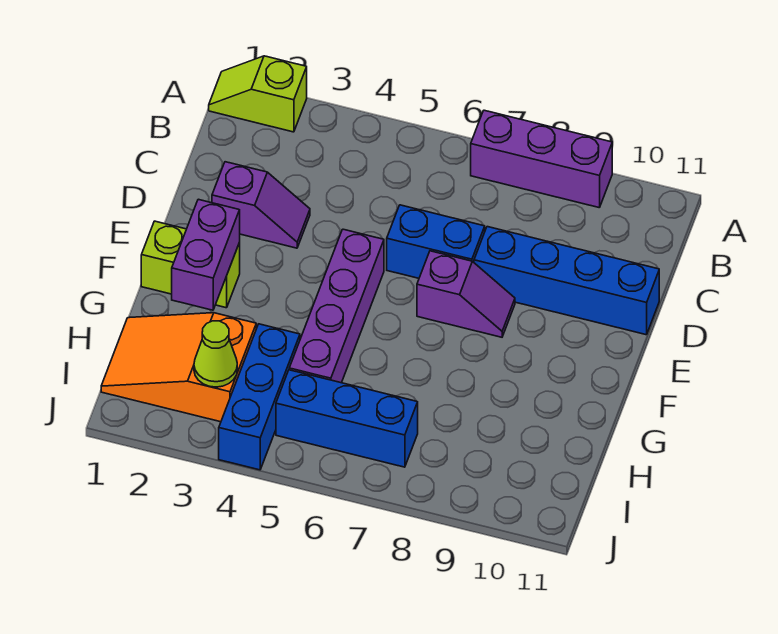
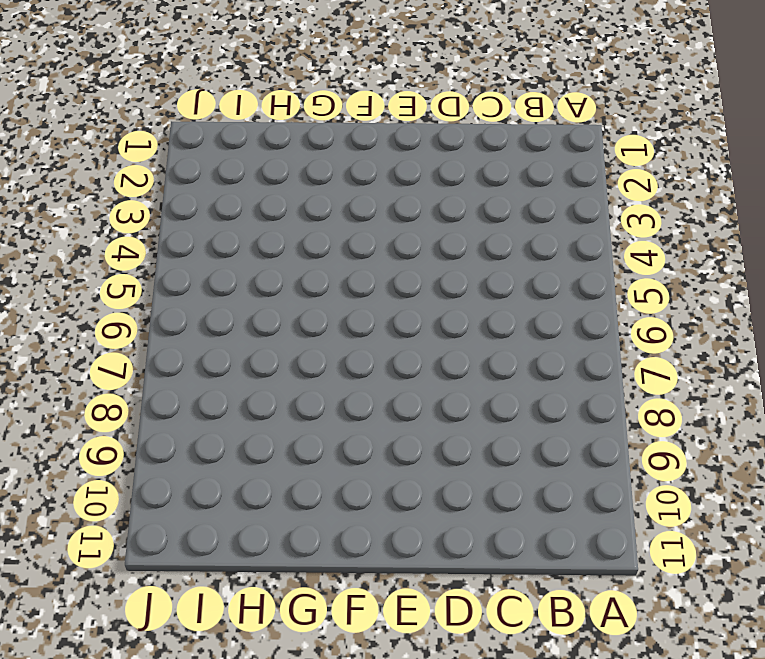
none -> lime 1x2 slope [209,56,307,132]
none -> purple 1x3 brick [471,110,612,208]
none -> purple 1x2 slope [212,162,310,248]

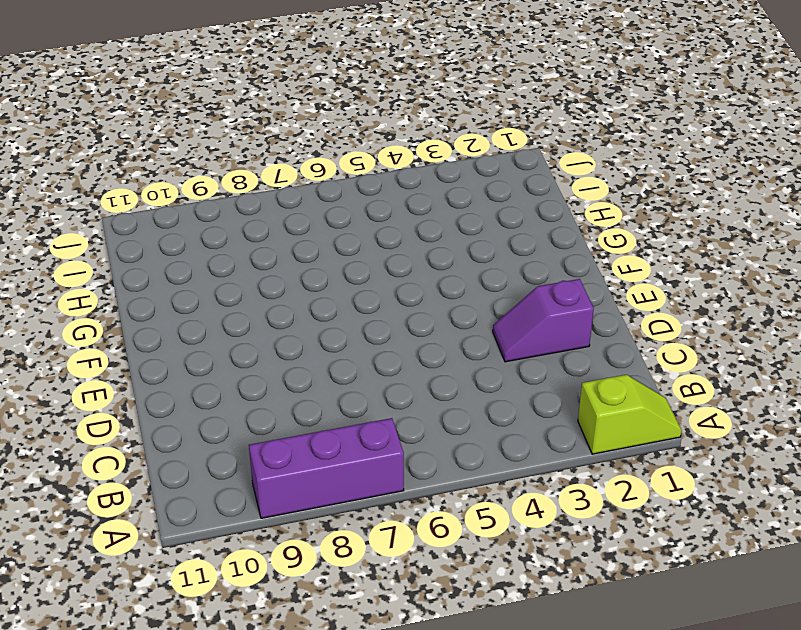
none -> blue 1x2 brick [387,205,485,278]
none -> blue 1x4 brick [474,227,659,335]
none -> purple 1x4 brick [289,229,384,383]

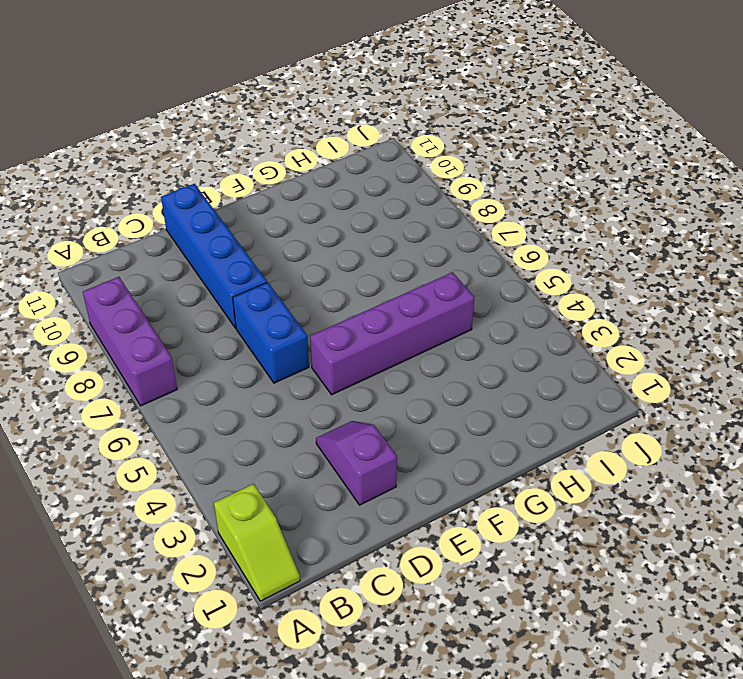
none -> purple 1x2 slope [417,251,515,337]
none -> lime 1x2 brick [141,221,240,308]
none -> orange 2x3 slope [101,313,256,422]

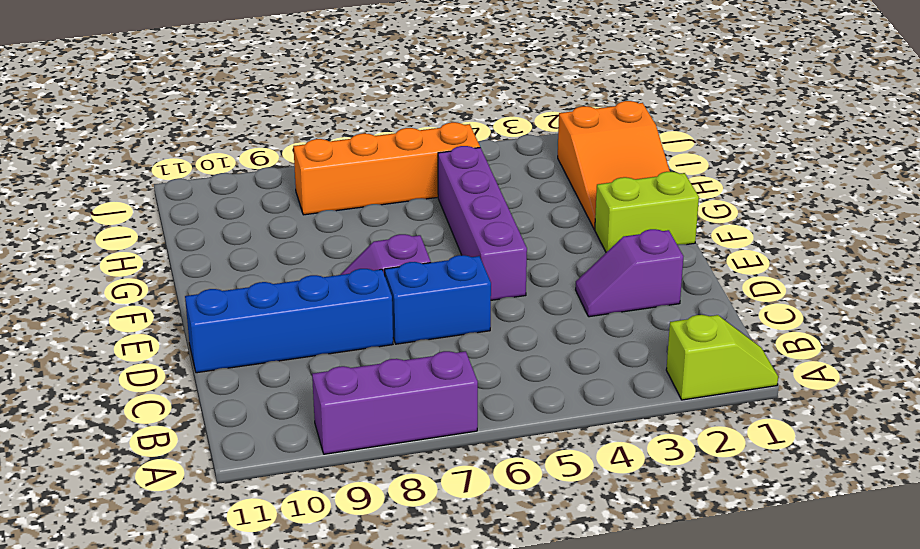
orange 2x3 slope [558,101,670,229] -> orange 2x3 slope turned to [101,313,256,422]
orange 1x4 brick [293,122,480,215] -> blue 1x3 brick [276,370,418,467]
none -> blue 1x3 brick [219,324,300,470]
none -> purple 1x2 brick [172,199,240,310]
none -> lime 1x1 cone [194,321,237,387]

